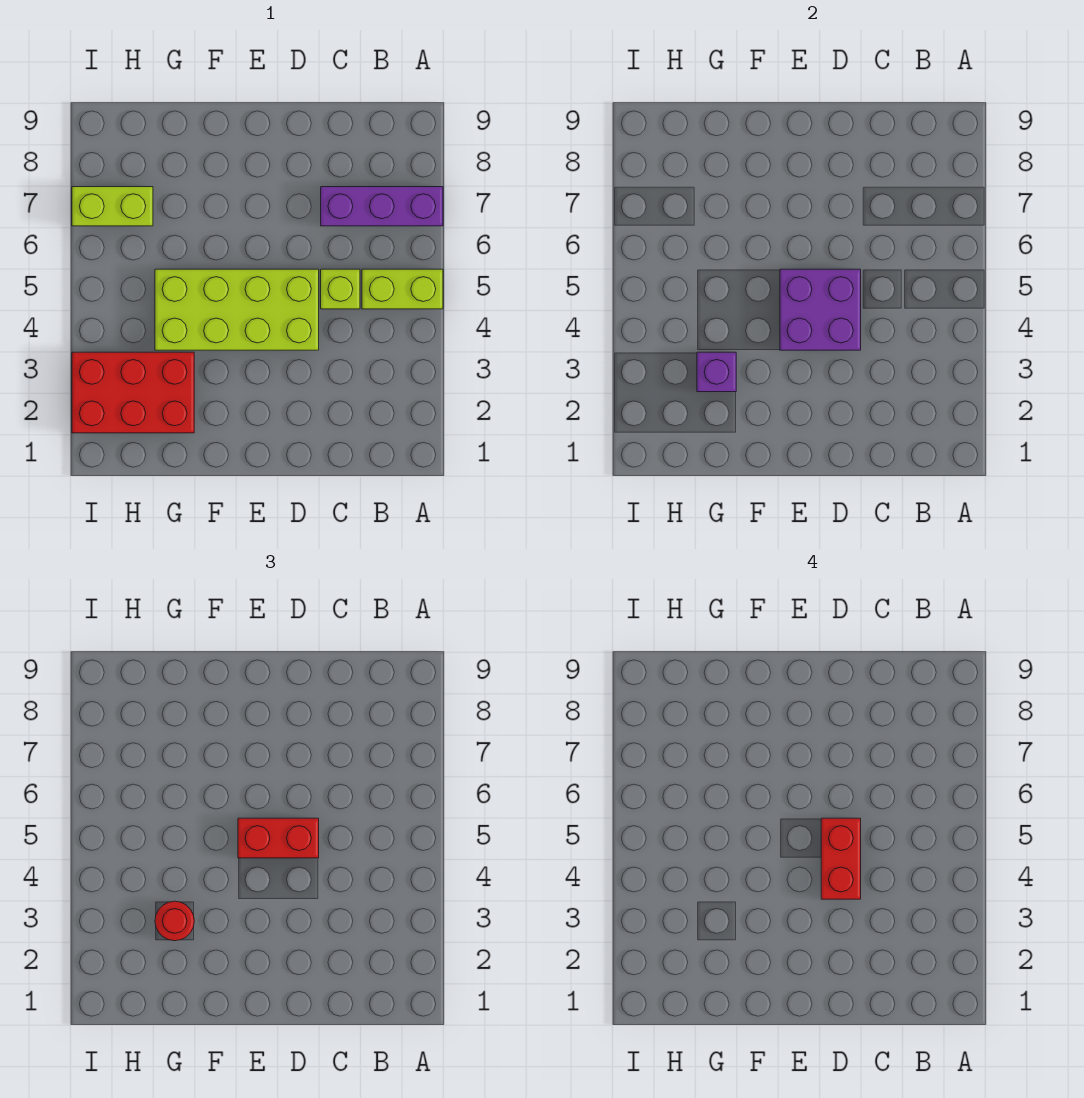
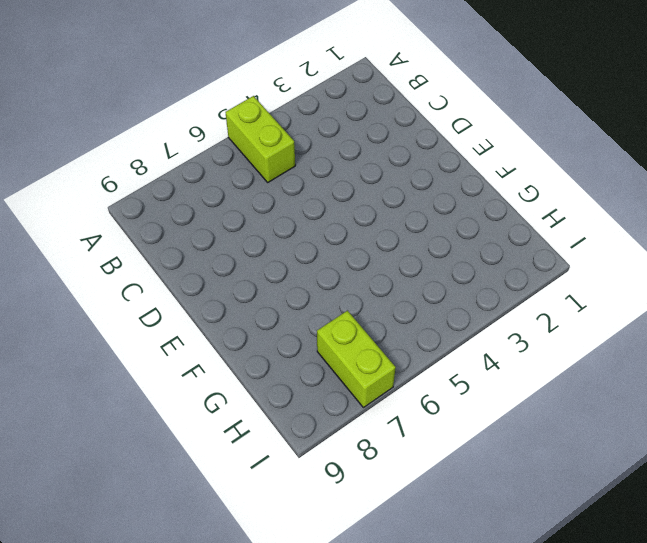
none -> purple 1x3 brick [321,187,443,226]
none -> lime 1x1 brick [321,269,360,309]

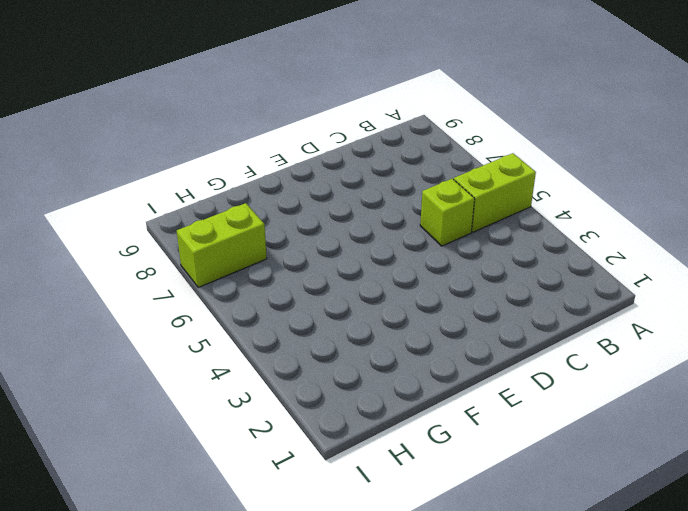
none -> purple 1x3 brick [321,187,443,226]
none -> lime 2x4 brick [155,269,319,350]

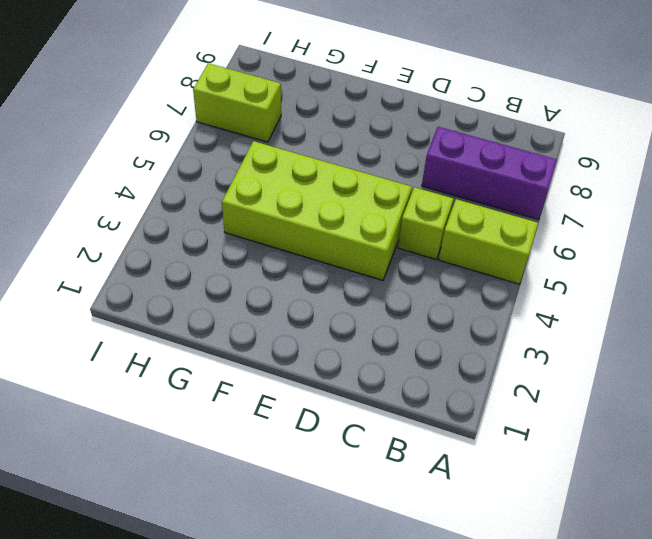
none -> red 2x3 brick [72,352,194,433]
none -> purple 2x2 brick [780,269,861,350]

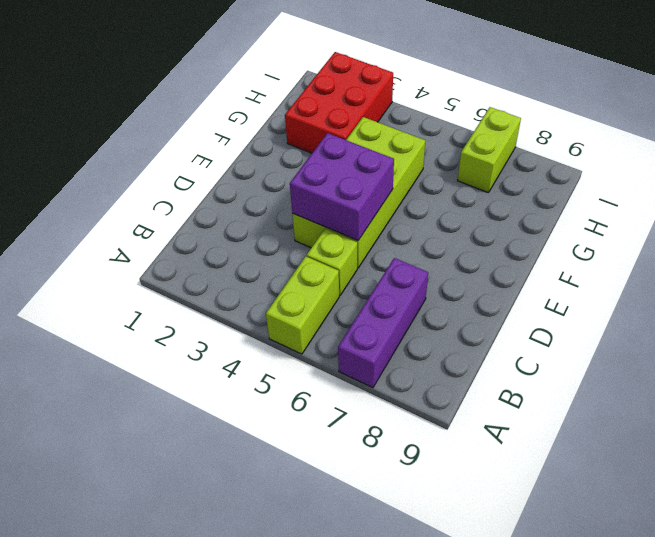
none -> purple 1x1 brick [697,352,736,392]
none -> red 1x2 brick [238,818,319,858]

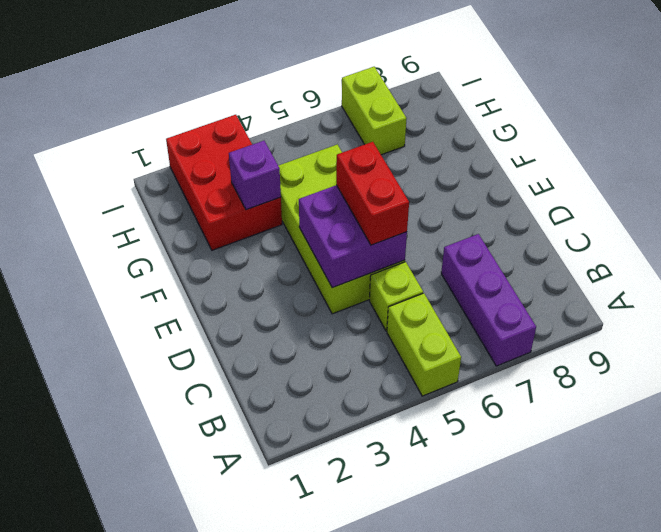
none -> red 1x1 round brick [155,901,194,941]
none -> red 1x2 brick [821,818,861,899]

